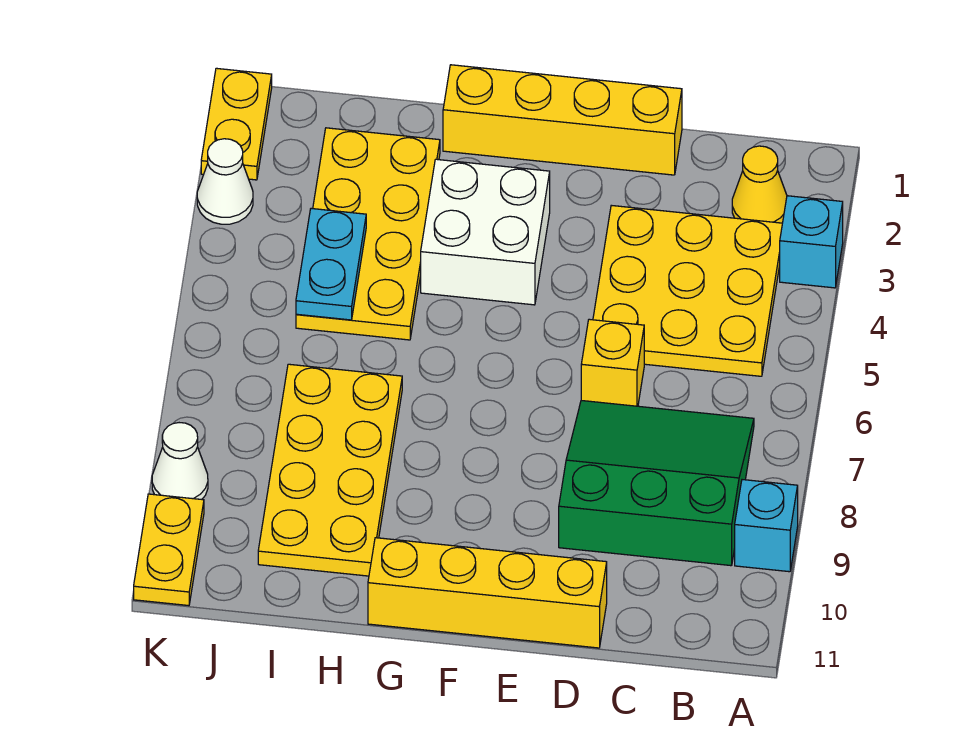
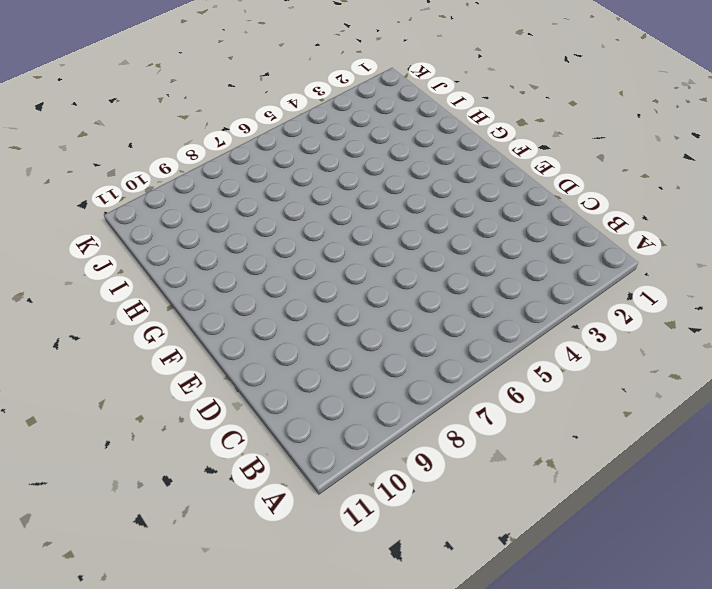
none -> cyan 1x1 brick [780,196,843,288]
none -> cyan 1x1 brick [735,480,798,572]
none -> yellow 1x1 cone [732,146,787,223]

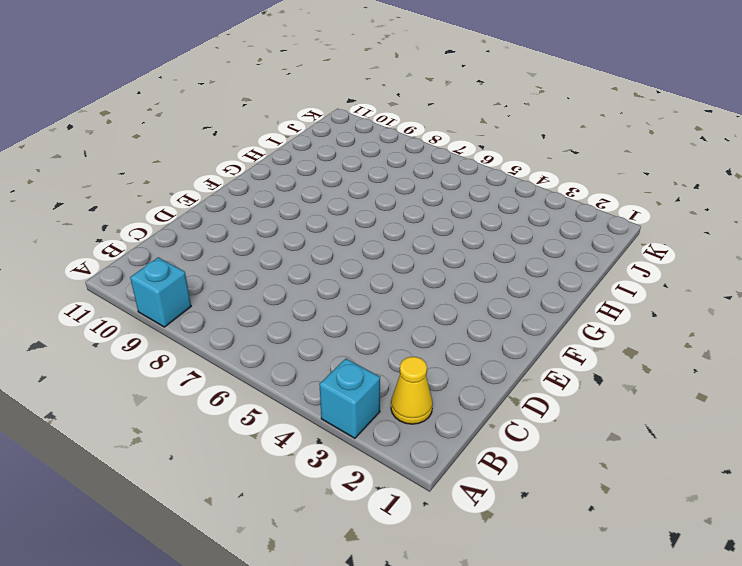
none -> yellow 3x3 plate [593,205,782,376]
none -> green 3x3 slope [559,401,754,566]
none -> yellow 1x4 brick [443,65,682,175]

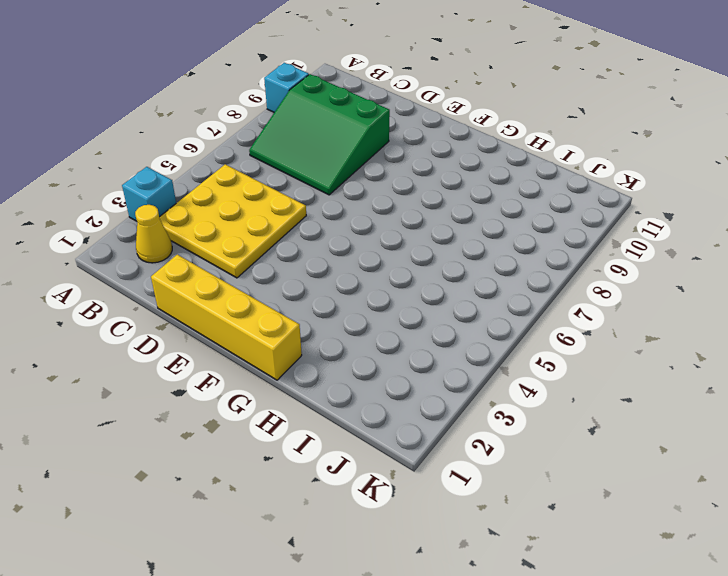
none -> yellow 1x1 brick [581,319,644,406]
none -> yellow 1x4 brick [368,538,607,648]
none -> white 2x2 brick [421,159,550,305]

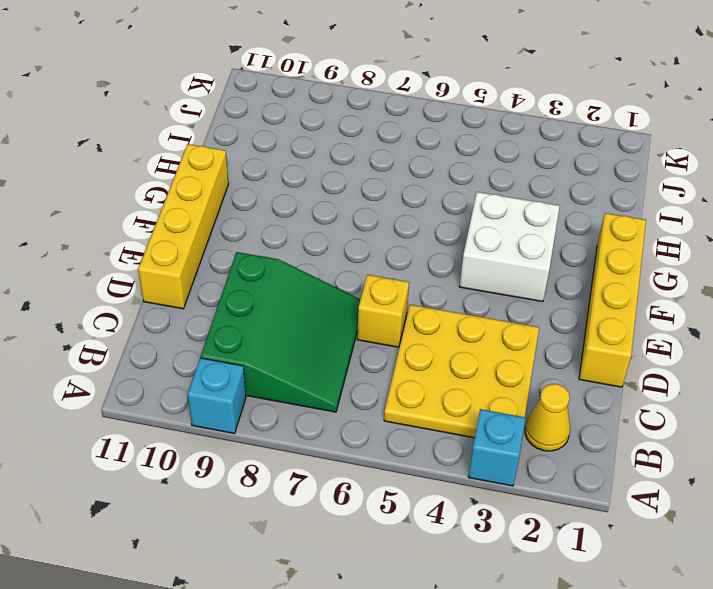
none -> yellow 2x4 plate [296,128,440,340]
none -> yellow 2x4 plate [258,364,402,576]
none -> yellow 1x2 plate [201,68,272,180]

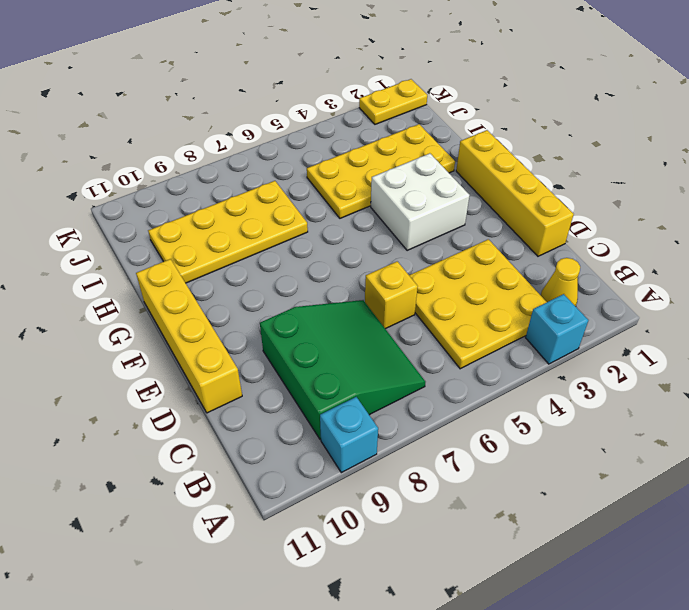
none -> white 1x1 cone [197,139,253,224]
none -> white 1x1 cone [152,423,208,499]
none -> yellow 1x2 plate [134,494,204,606]

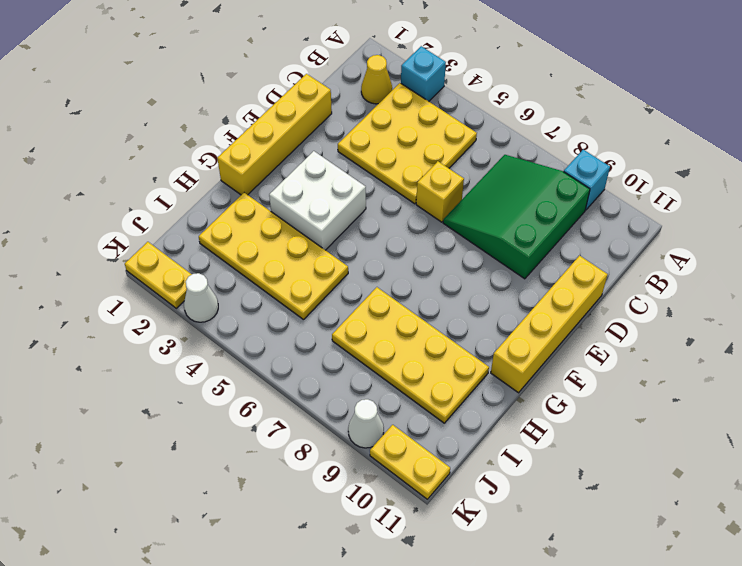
none -> cyan 1x2 plate [296,209,366,320]

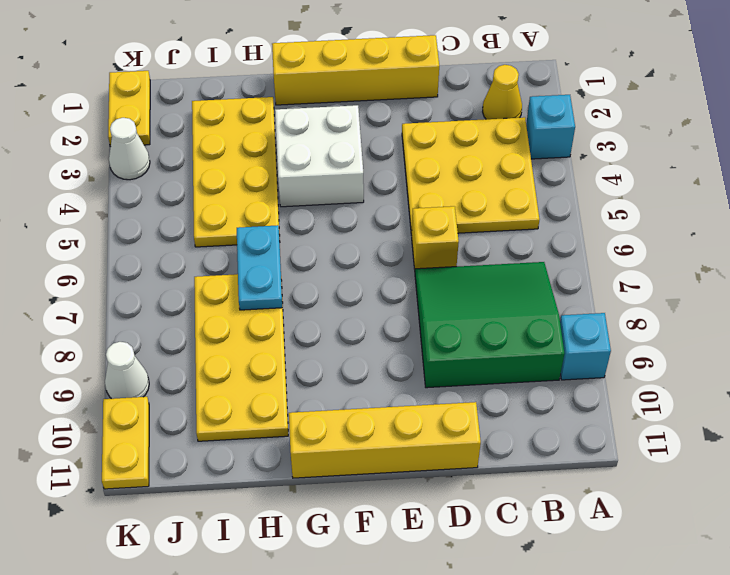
cyan 1x2 plate [237,225,282,310] -> cyan 1x2 plate moved to [296,209,366,320]

